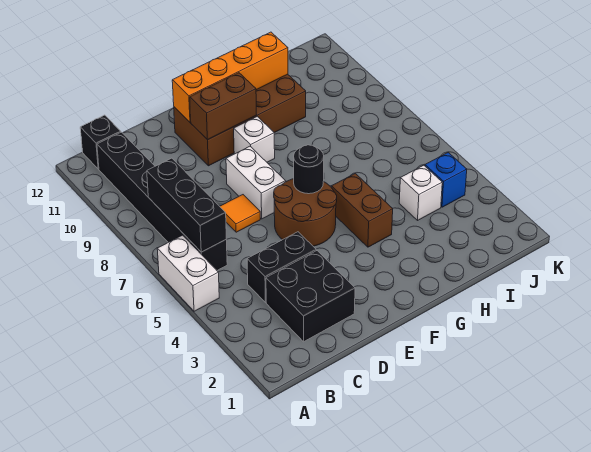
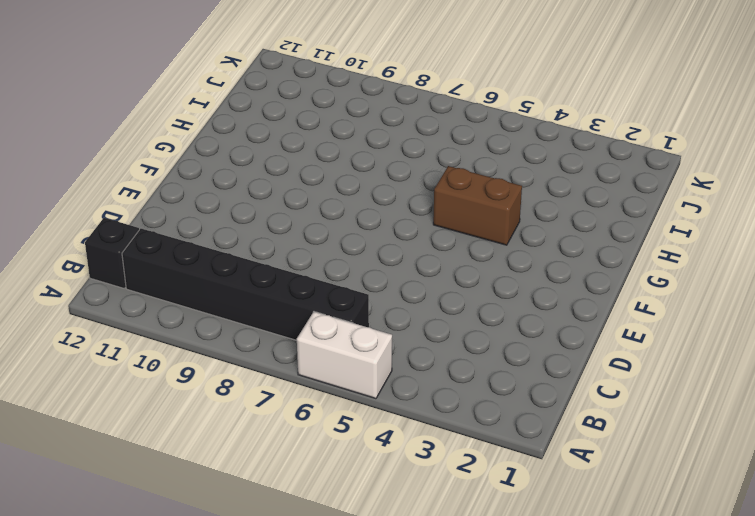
none -> black 2x2 brick [266,251,355,342]
none -> black 1x2 brick [247,232,316,302]
none -> orange 1x1 tile [220,195,260,232]

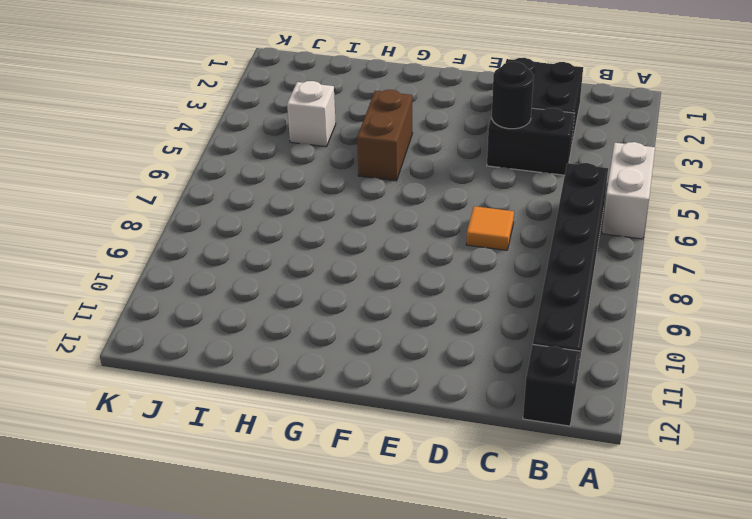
black 1x1 round brick [492,62,534,129] -> black 1x1 round brick moved to [294,145,324,194]
none -> brown 2x2 round brick [274,179,337,246]
none -> white 1x2 brick [226,146,286,219]
none -> brown 2x4 brick [174,74,306,166]

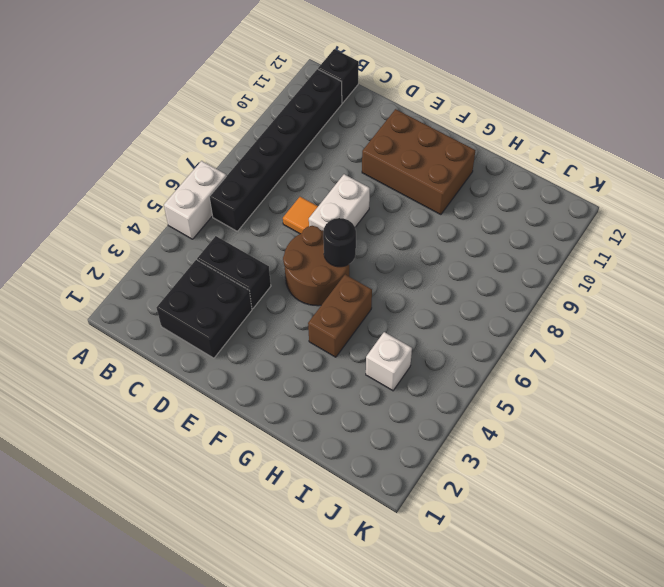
brown 2x3 brick [362,109,475,215] -> brown 2x4 brick [174,74,306,166]
none -> white 1x1 brick [234,116,275,162]
none -> blue 1x1 brick [425,153,467,207]
none -> black 1x3 brick [147,158,226,252]

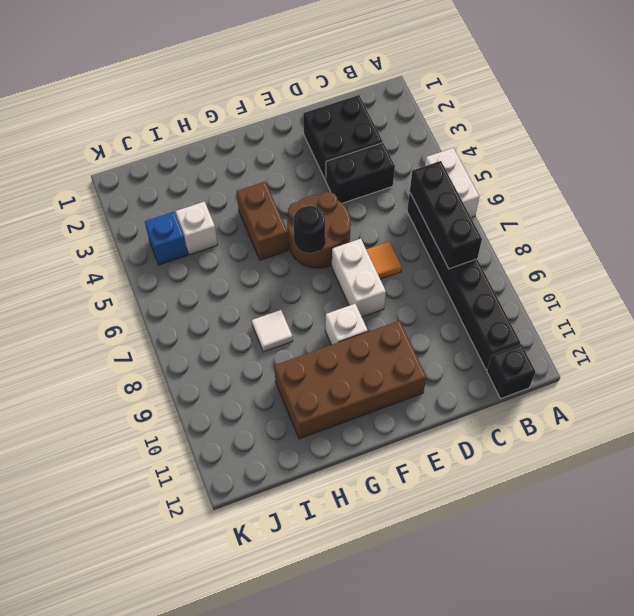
white 1x1 tile [252,310,293,352] -> none
none -> brown 1x2 brick [190,73,256,140]
none -> orange 1x4 brick [172,32,288,122]

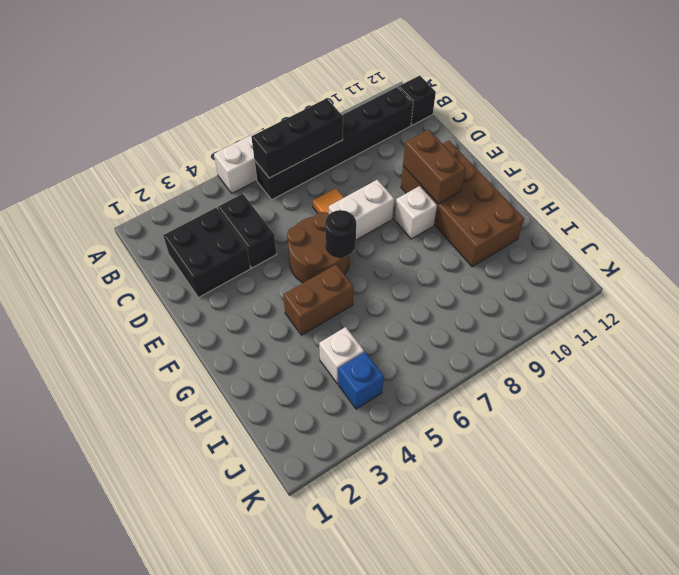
none -> orange 1x4 brick [172,32,288,122]

